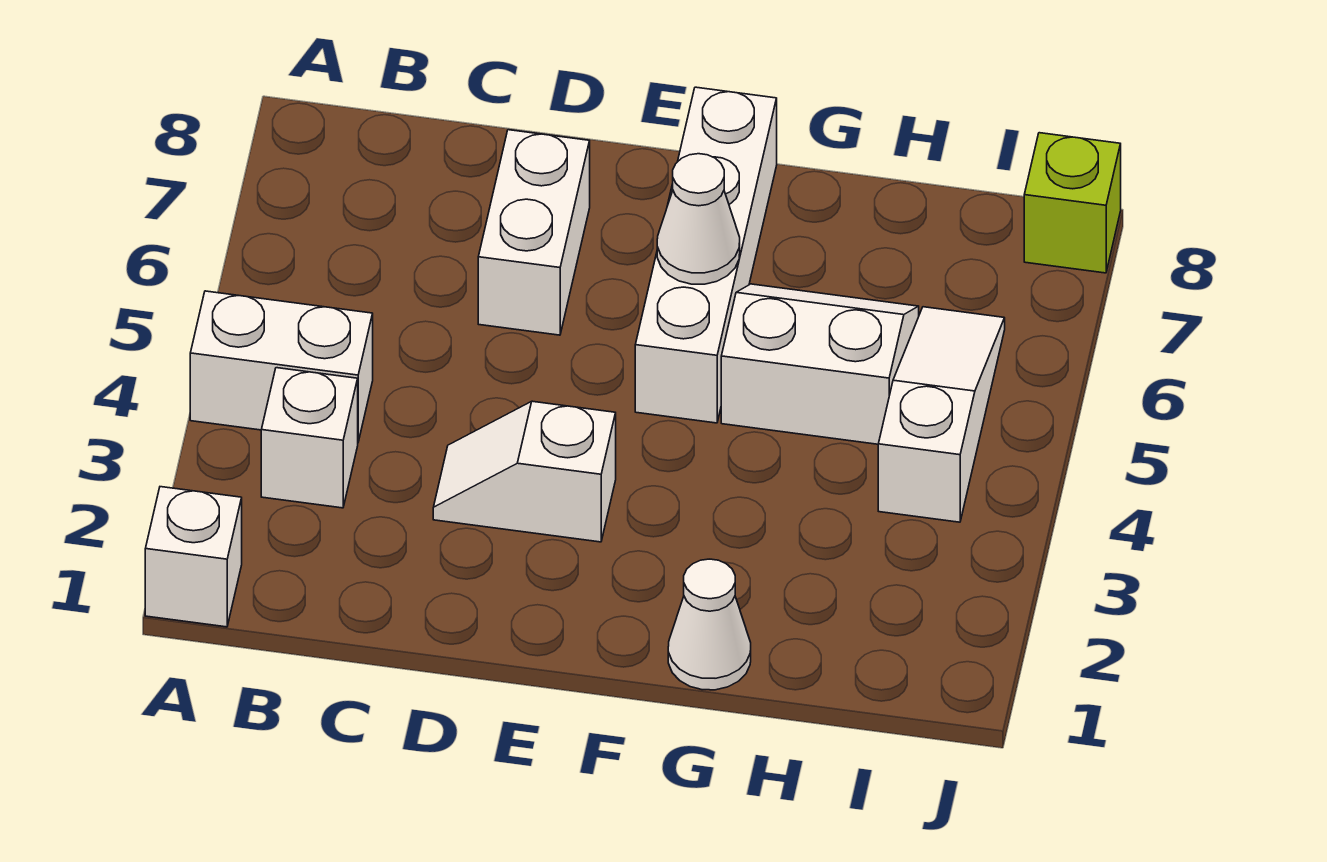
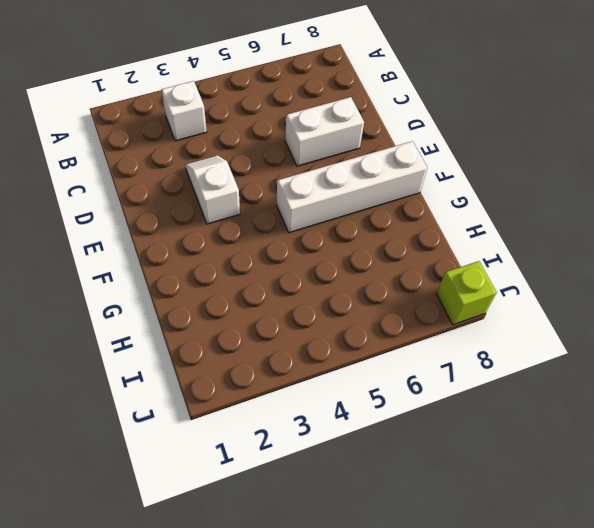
none -> white 1x1 brick [145,487,242,627]
none -> white 1x2 brick [190,291,373,442]

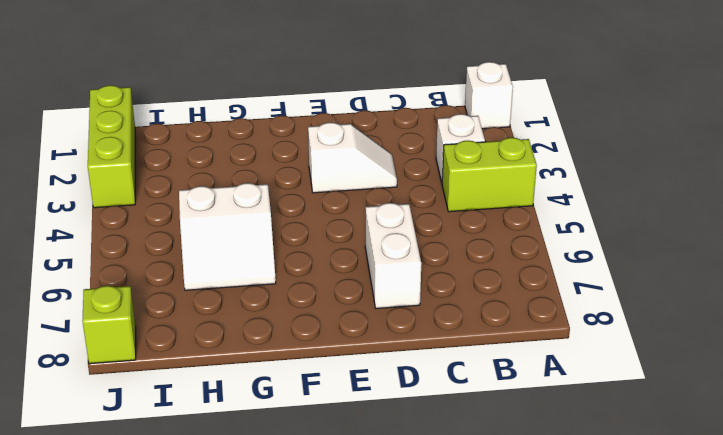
lime 1x2 brick [442,138,537,212] -> white 1x2 brick [190,291,373,442]
lime 1x3 brick [88,85,135,208] -> none
none -> white 1x4 brick [635,87,777,423]
none -> white 1x1 cone [668,559,751,690]

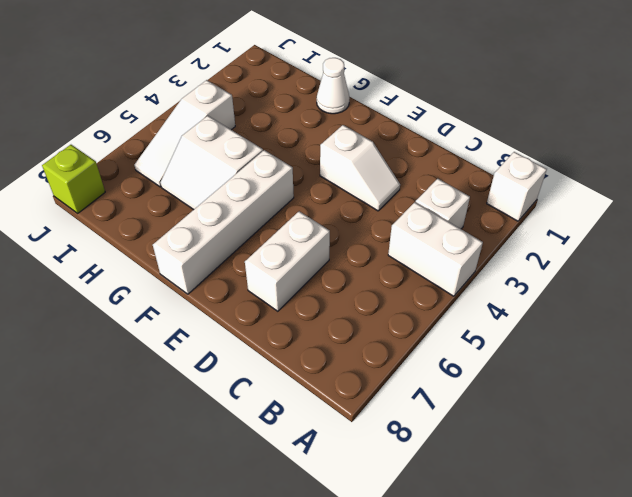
none -> white 1x1 cone [657,154,740,284]

